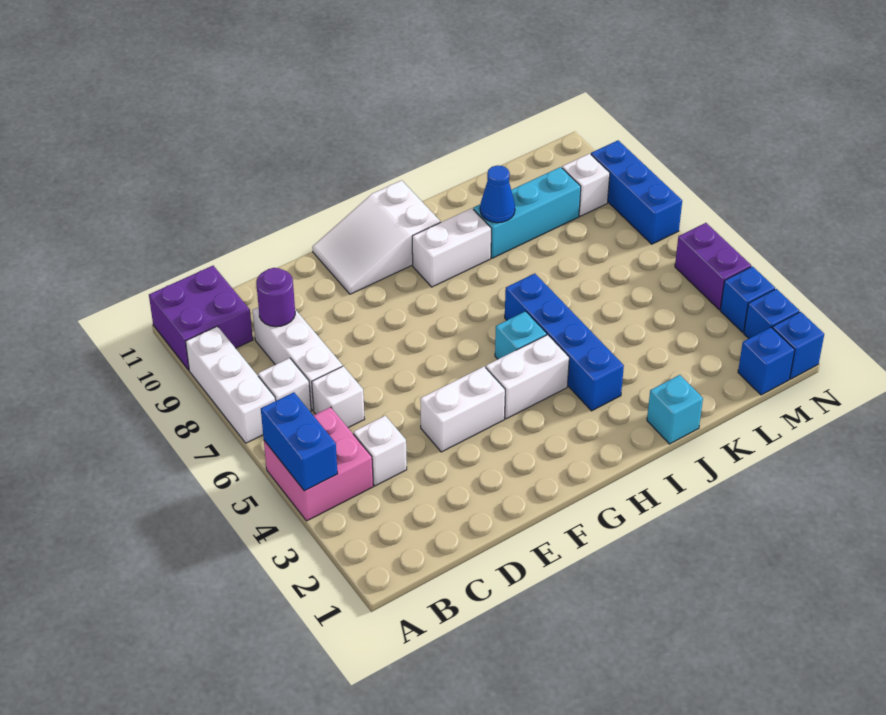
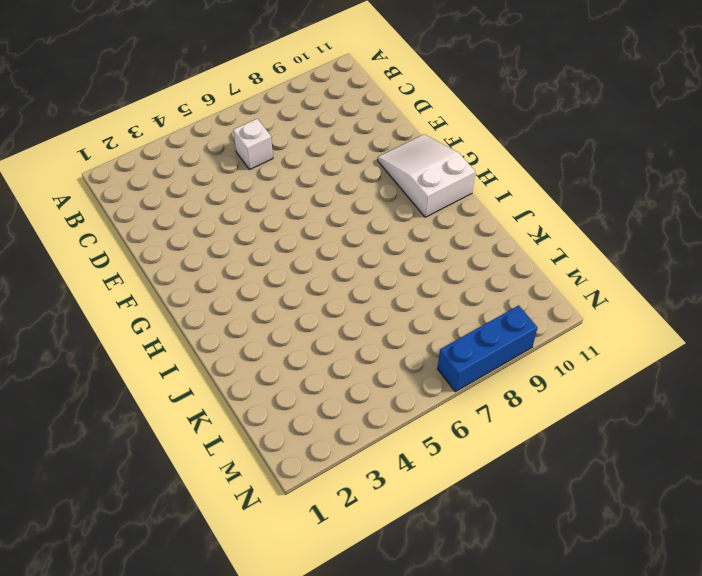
none -> pink 2x2 brick [264,407,373,521]
none -> white 1x3 brick [186,326,276,443]
none -> purple 2x2 brick [149,266,253,370]

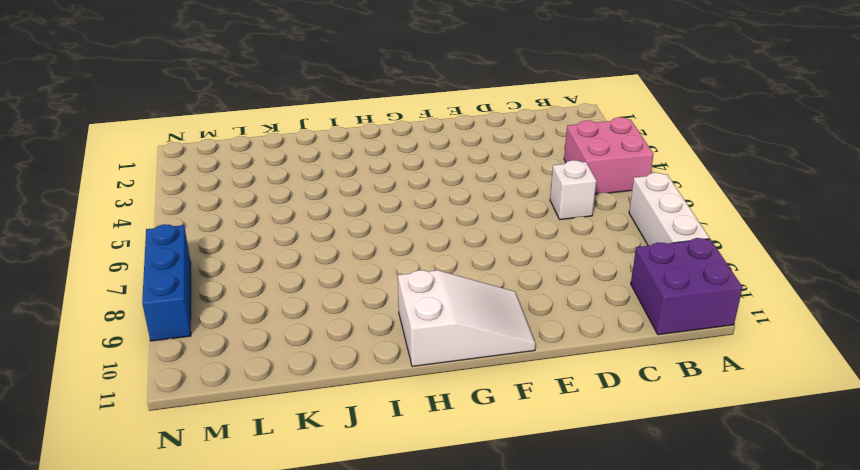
none -> white 1x1 brick [258,358,311,412]
none -> white 1x1 brick [353,416,407,486]
none -> white 1x3 brick [252,307,343,410]

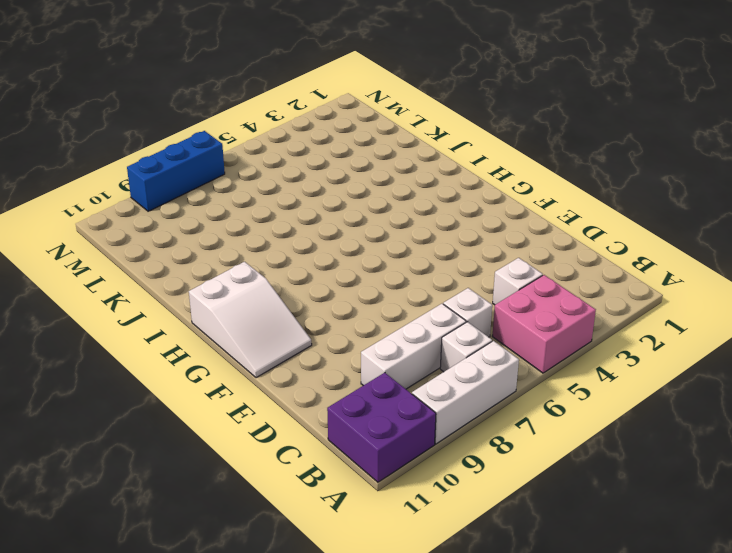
none -> white 1x2 brick [420,367,505,452]
none -> white 1x2 brick [486,335,569,419]
none -> cyan 1x1 brick [495,311,547,359]

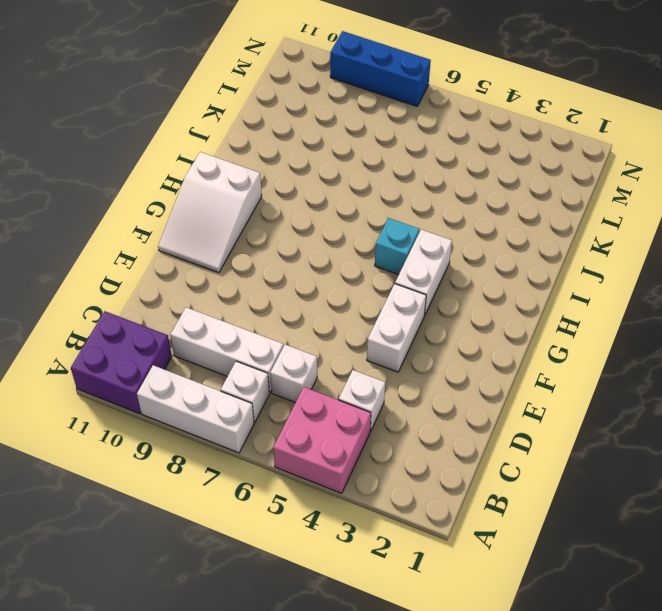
none -> white 1x2 brick [412,208,491,287]
none -> blue 1x4 brick [505,274,624,411]
none -> cyan 1x1 brick [647,375,703,444]

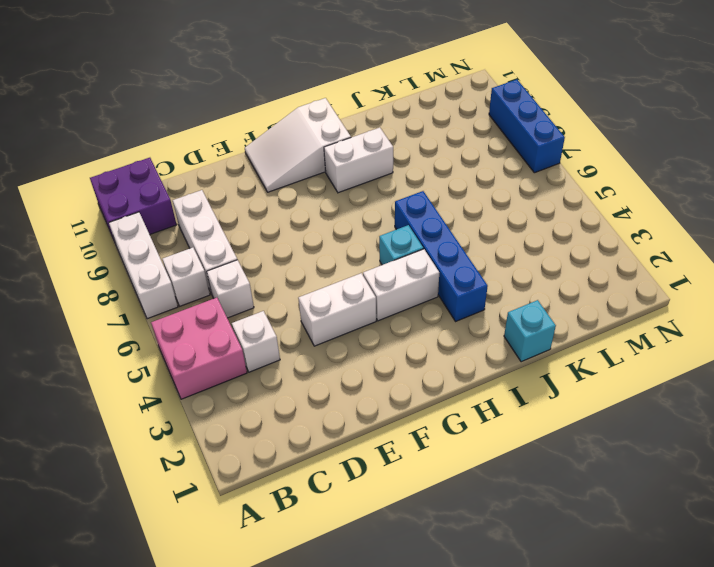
none -> cyan 1x3 brick [473,167,581,258]
none -> blue 1x1 brick [738,327,795,395]
none -> white 1x1 brick [562,154,610,216]

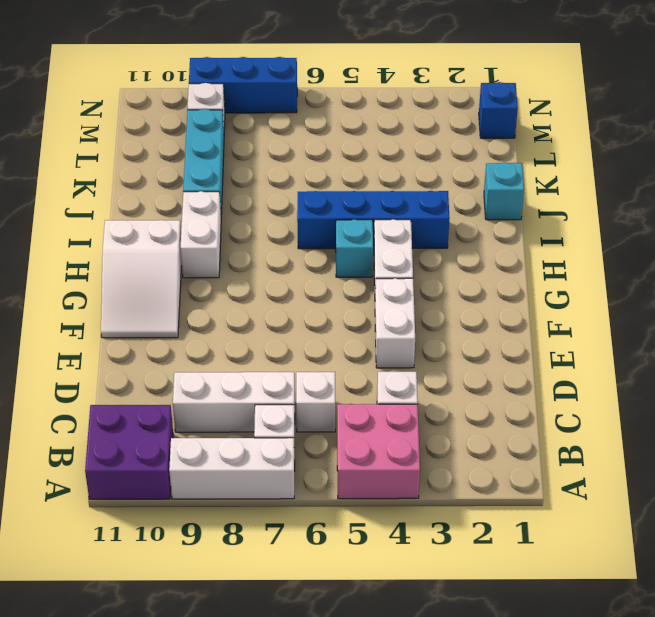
none -> blue 1x1 brick [772,312,824,379]
none -> blue 1x1 brick [744,289,799,338]
none -> blue 1x1 brick [720,266,775,332]

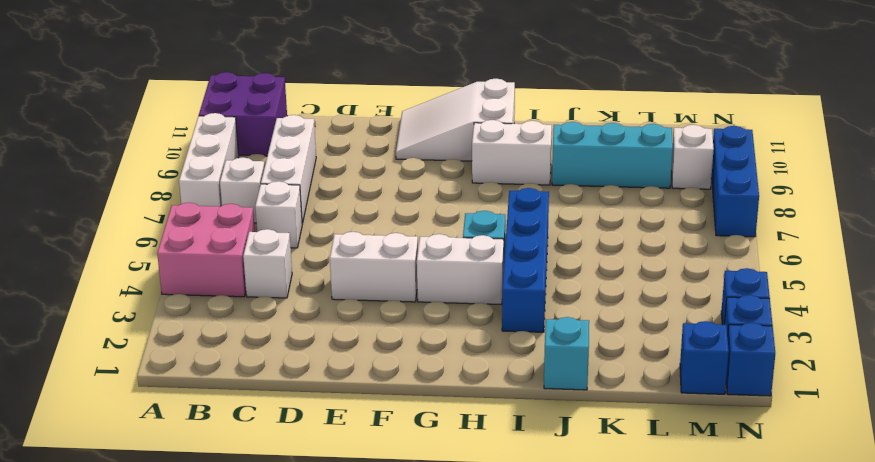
none -> purple 1x2 brick [675,223,751,310]
none -> blue 1x2 brick [261,392,338,491]
none -> purple 1x1 round brick [256,268,295,327]

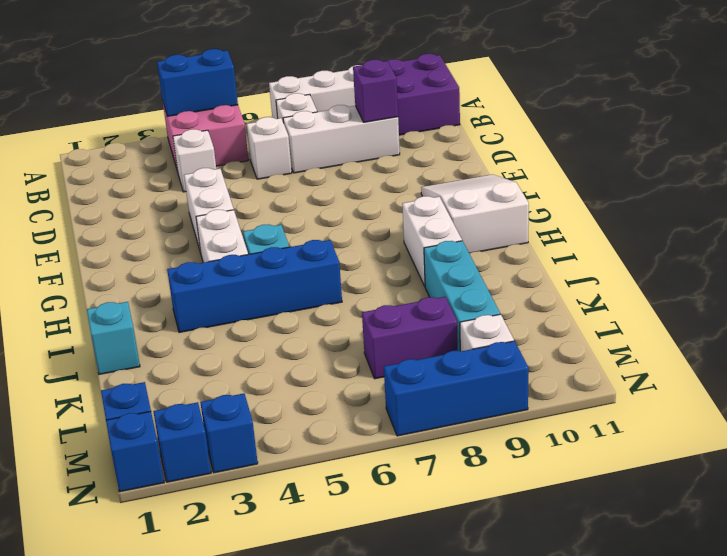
purple 1x1 brick [353,60,398,122] -> purple 1x1 round brick [256,268,295,327]
purple 1x2 brick [362,297,458,379] -> purple 1x2 brick moved to [675,223,751,310]
none -> blue 1x1 cone [480,165,515,223]

